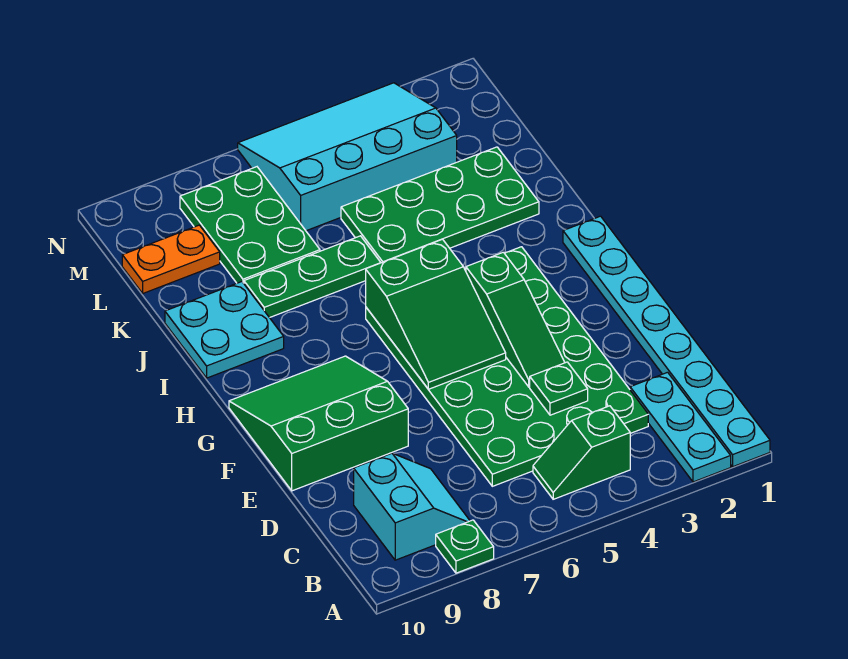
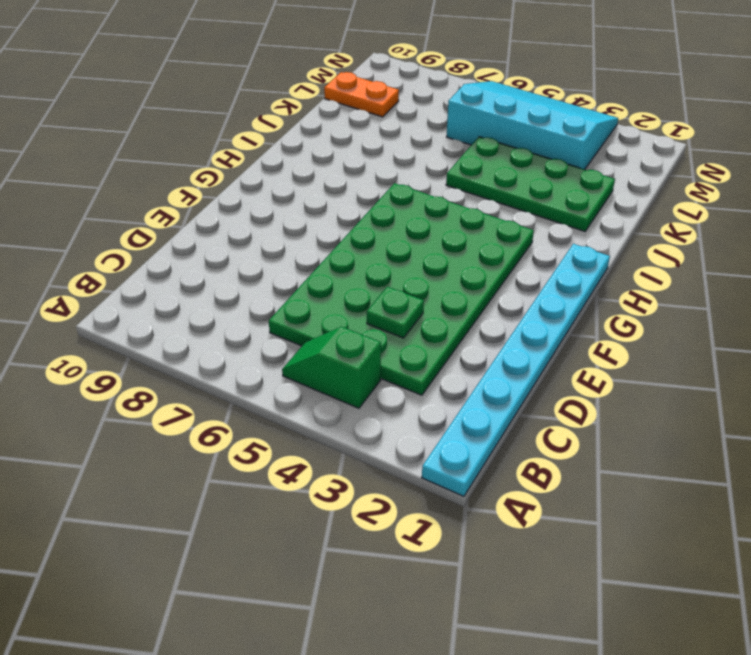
none -> cyan 1x3 plate [630,372,731,482]
none -> green 1x1 plate [436,520,494,573]
none -> cyan 2x2 slope [354,453,470,560]

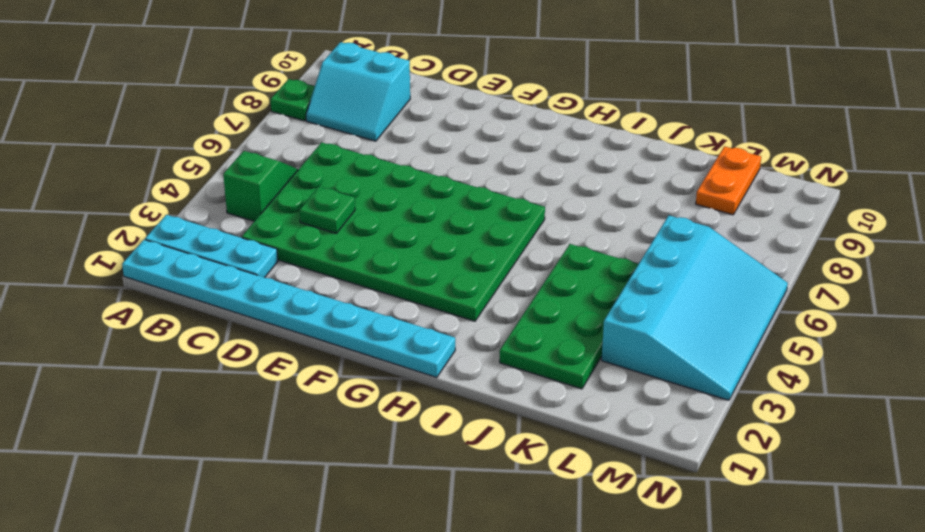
none -> green 3x3 slope [229,356,408,491]
none -> cyan 2x2 plate [165,282,284,378]
none -> green 1x3 plate [244,236,381,318]

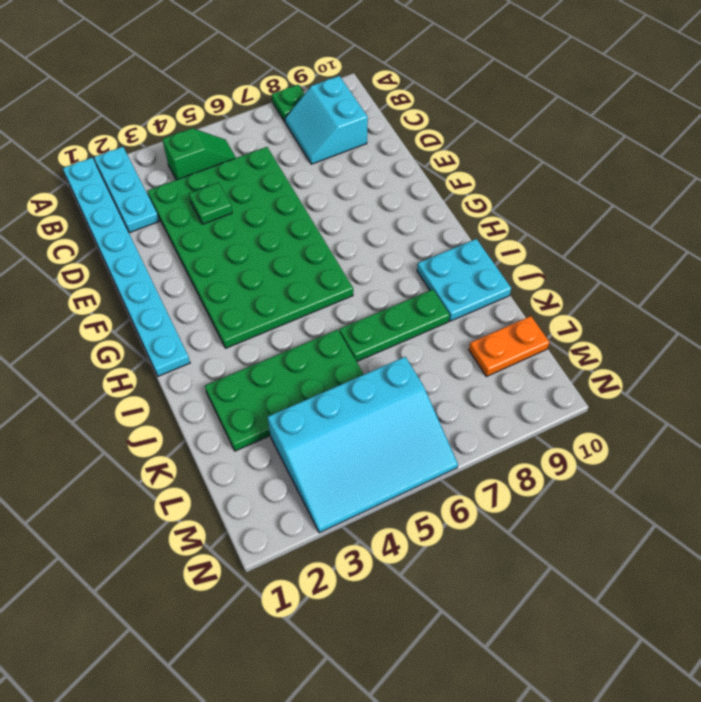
none -> green 3x3 slope [229,356,408,491]
none -> green 2x3 plate [180,167,320,283]
none -> green 1x3 slope [466,252,565,387]

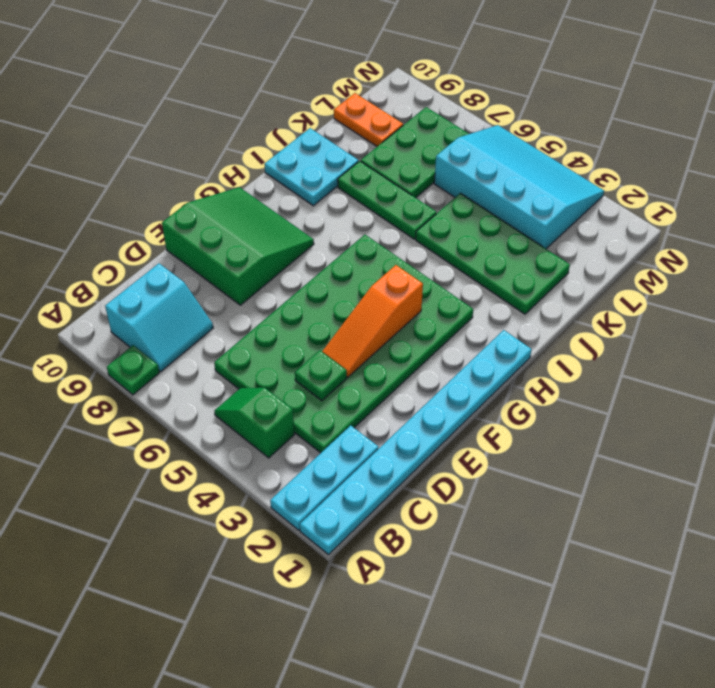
orange 1x3 slope [322,265,423,377] -> green 1x3 slope [466,252,565,387]
none -> green 2x3 slope [366,239,506,389]

